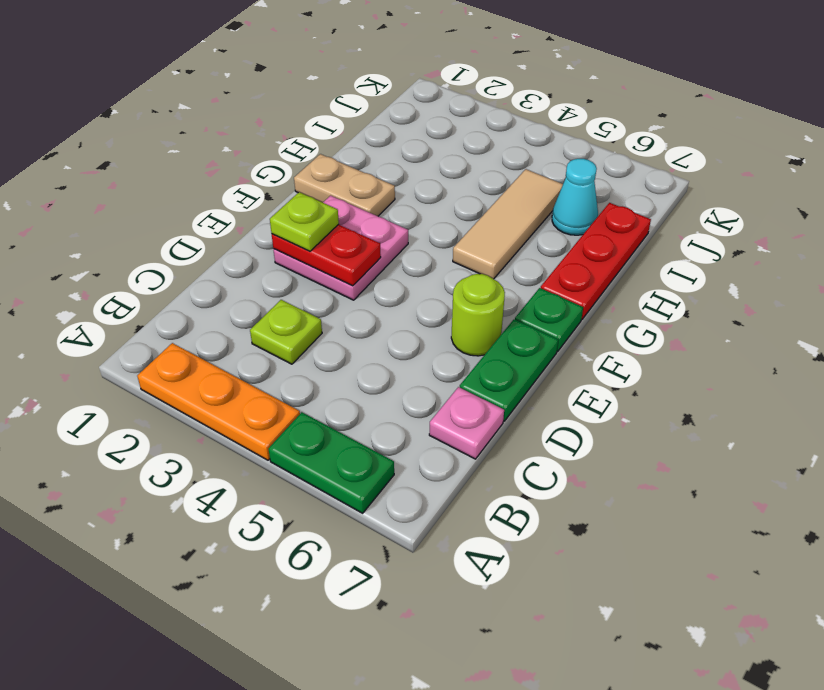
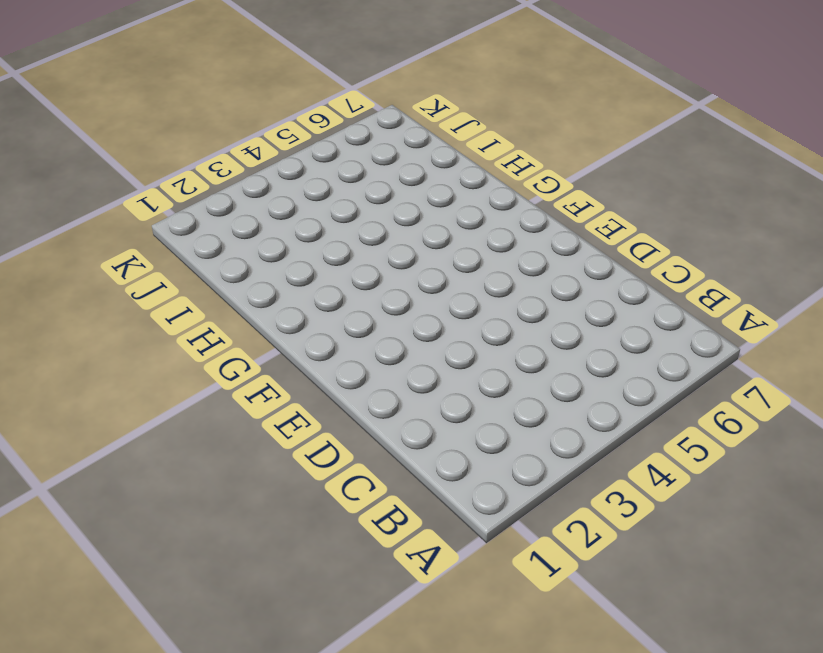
none -> orange 1x3 plate [137,343,300,460]
none -> green 1x2 plate [269,412,394,513]
none -> lime 1x1 plate [250,300,322,364]

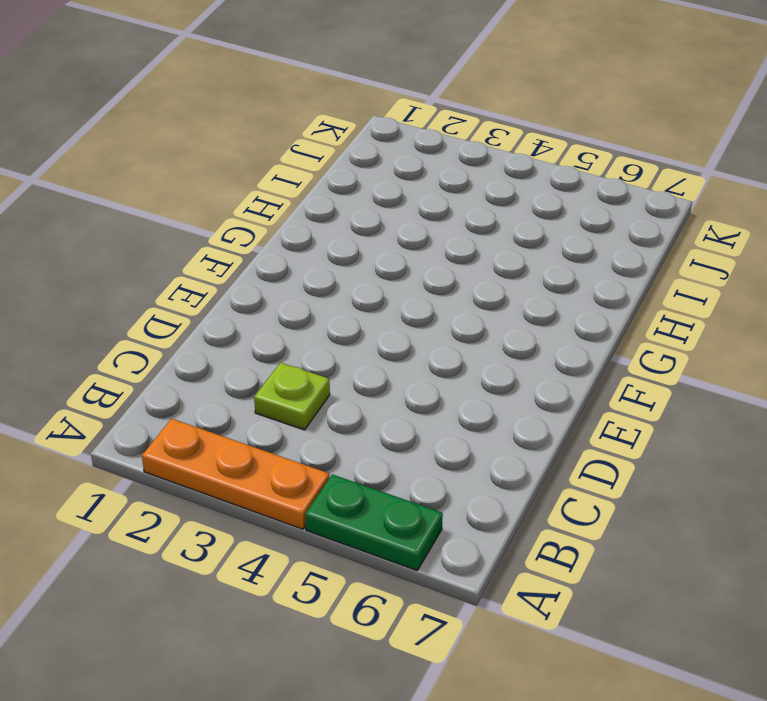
none -> pink 1x1 plate [429,387,504,459]
none -> green 1x2 plate [460,319,558,421]
none -> pink 2x2 plate [273,196,408,300]

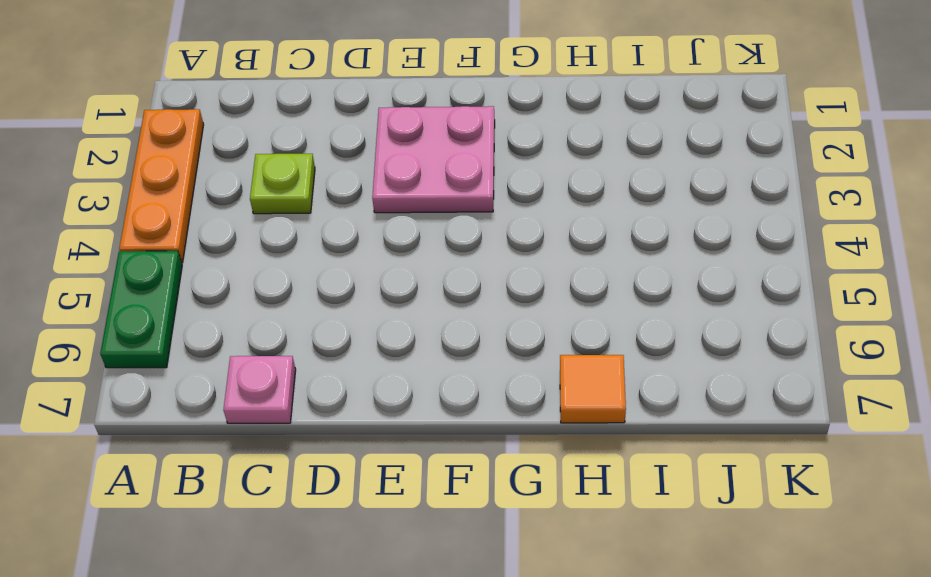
orange 1x1 tile [560,355,626,423] -> red 1x3 plate [541,203,651,319]
none -> green 1x2 plate [460,319,558,421]
none -> lime 1x1 round brick [451,274,505,356]
none -> green 1x1 plate [515,288,583,352]

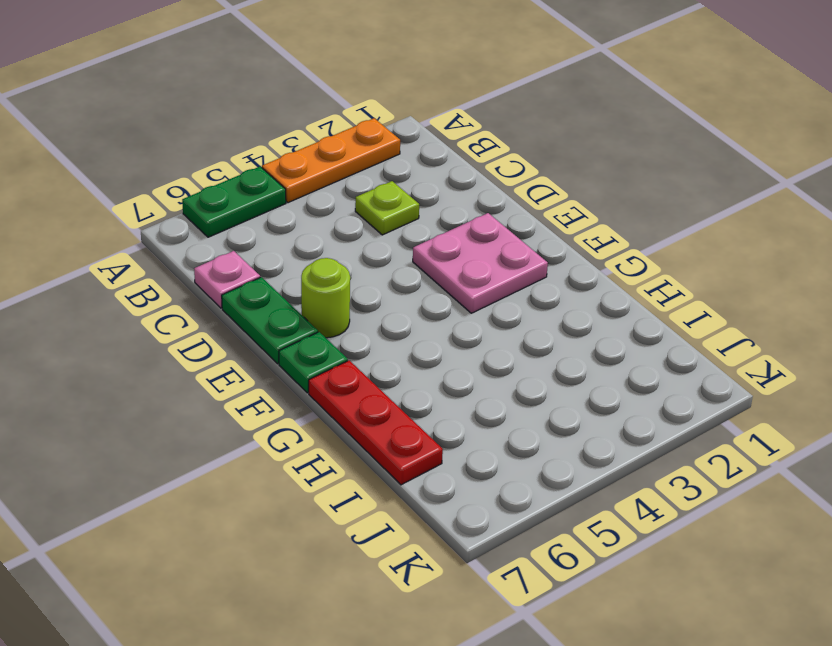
none -> tan 1x2 plate [294,154,395,216]
none -> tan 1x3 tile [453,169,563,279]
none -> cyan 1x1 cone [552,159,598,235]

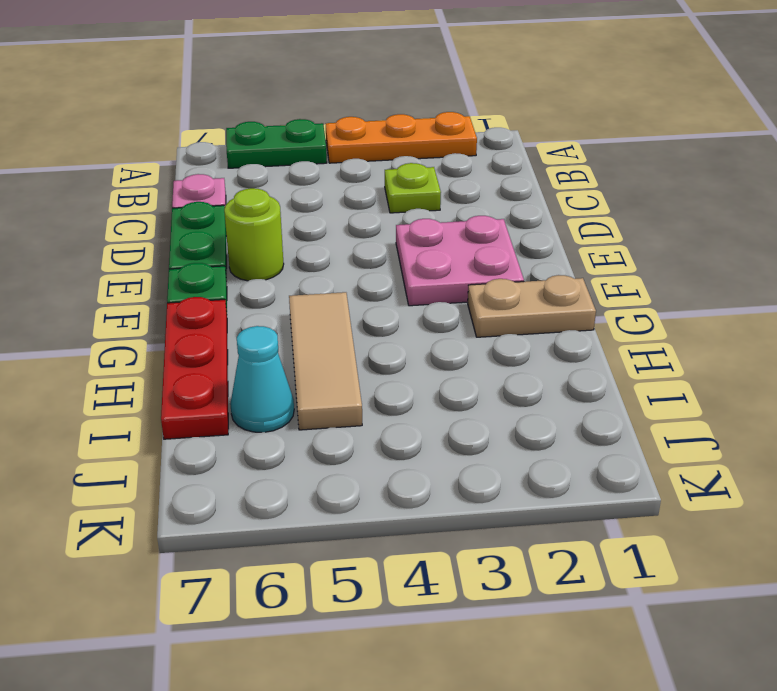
none -> red 1x2 plate [272,224,381,286]
none -> lime 1x1 plate [270,192,339,251]

